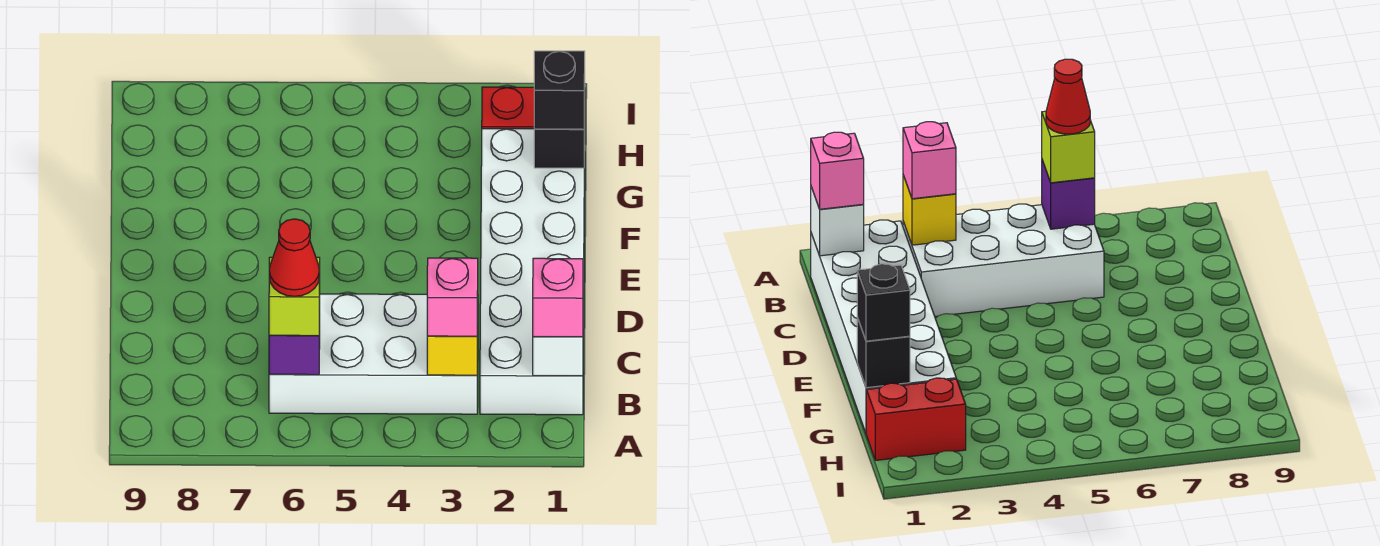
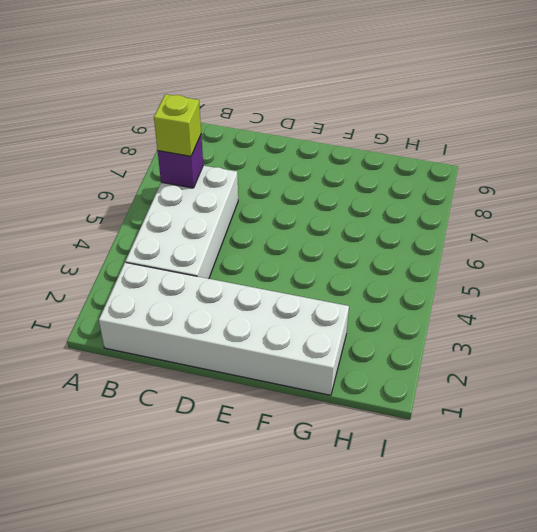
none -> red 1x2 brick [482,87,585,129]
none -> white 1x1 brick [533,337,583,376]
none -> yellow 1x1 brick [427,330,478,375]

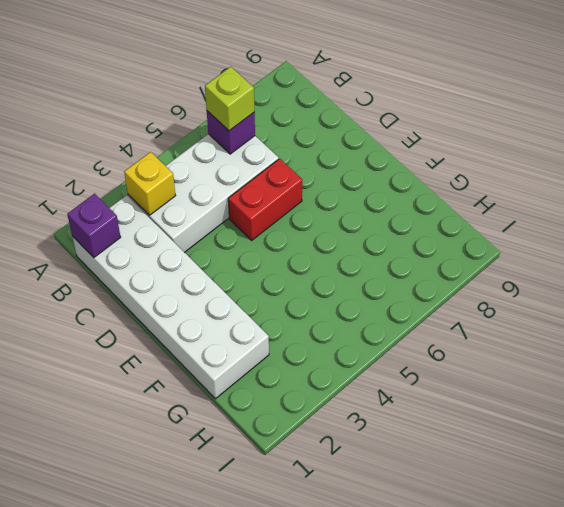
purple 1x1 brick [67,194,121,257] -> white 1x1 brick [533,337,583,376]
red 1x2 brick [228,159,302,240] -> red 1x2 brick moved to [482,87,585,129]
none -> black 1x1 brick [534,113,585,168]
none -> pink 1x1 brick [533,258,583,337]
none -> pink 1x1 brick [427,258,478,336]

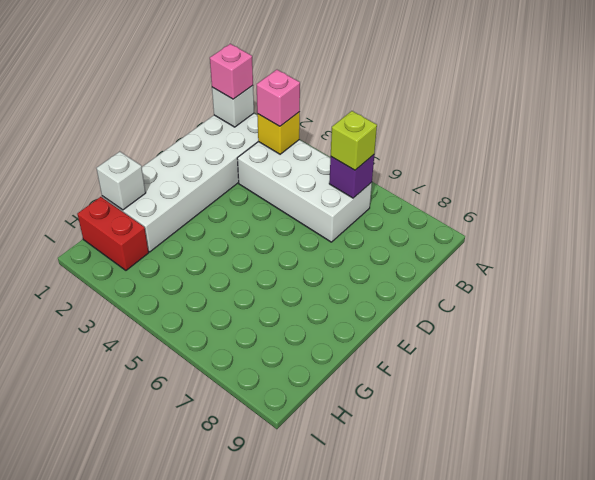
white 1x1 brick [96,152,146,210] -> black 1x1 brick [534,113,585,168]
none -> black 1x1 brick [534,51,585,129]
none -> red 1x1 cone [269,219,319,296]

